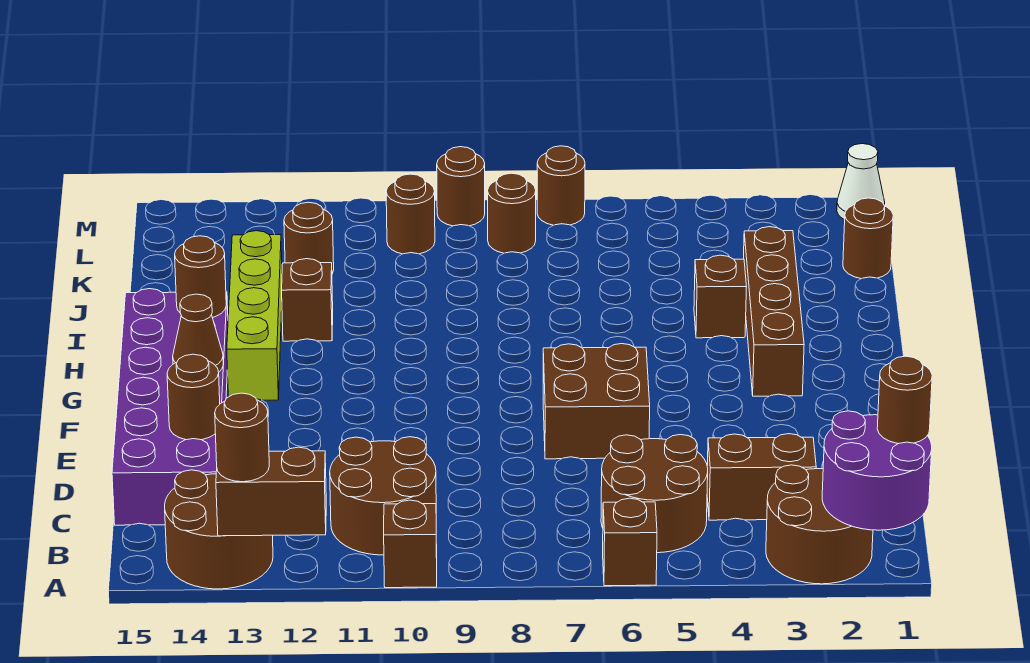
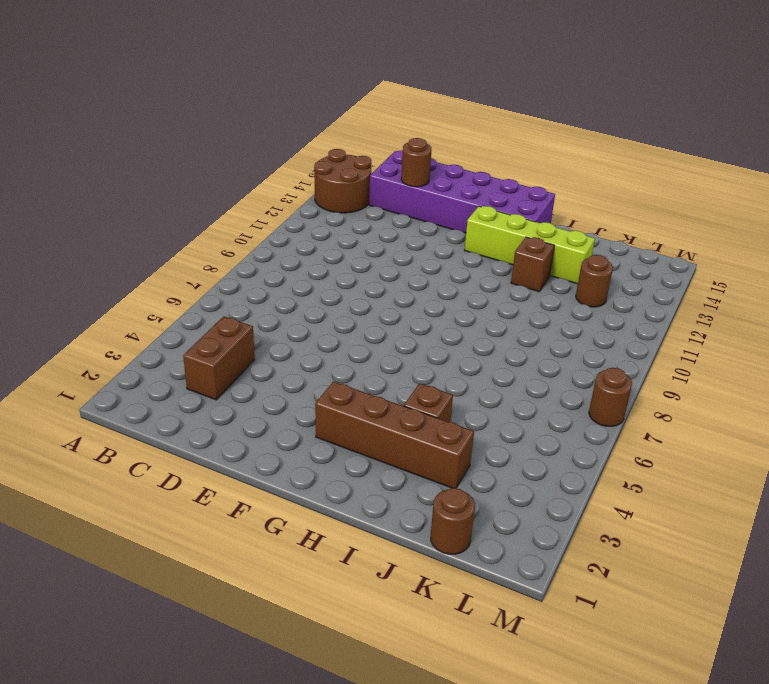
none -> brown 2x2 round brick [766,465,873,584]
none -> brown 1x1 brick [603,498,657,586]
none -> brown 1x1 brick [384,500,437,588]

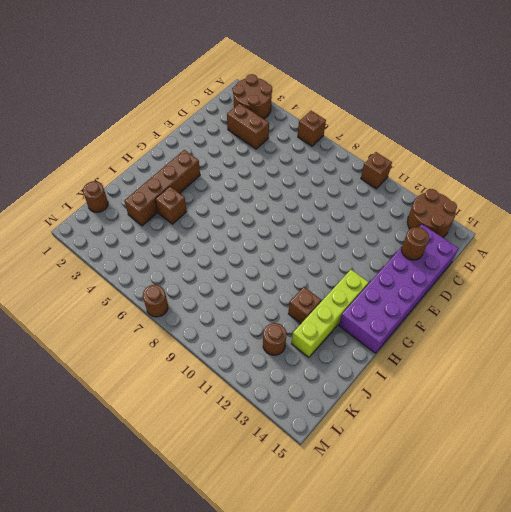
none -> brown 2x2 round brick [601,435,708,553]
none -> brown 2x2 round brick [330,437,436,555]
none -> brown 2x2 brick [543,344,650,459]

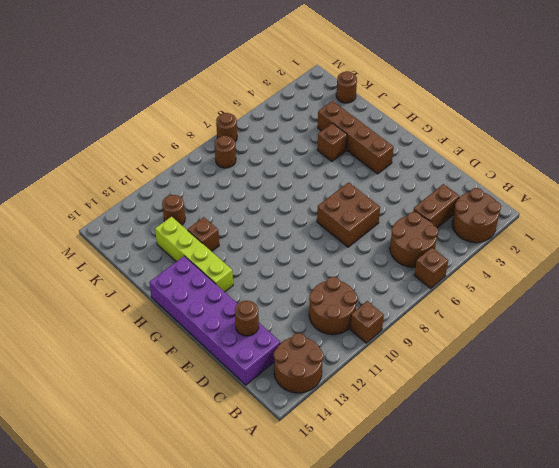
none -> brown 1x1 round brick [386,174,435,254]
none -> white 1x1 cone [837,144,885,220]
none -> brown 1x1 round brick [437,147,485,226]

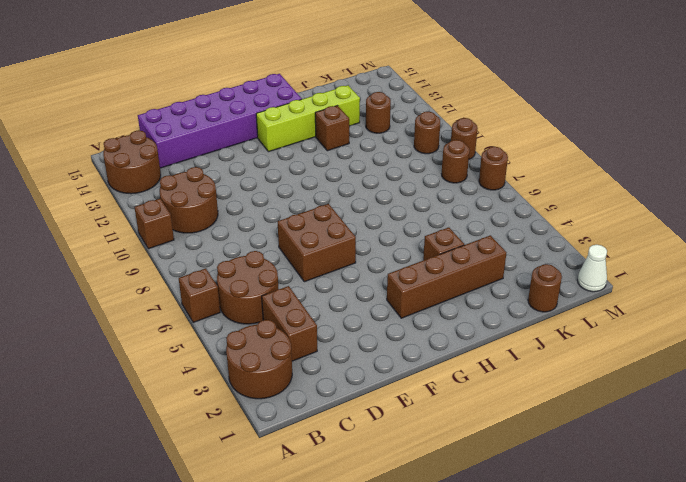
none -> purple 2x2 round brick [822,411,932,530]
none -> brown 1x2 brick [216,447,326,536]
none -> brown 1x1 round brick [167,354,220,440]

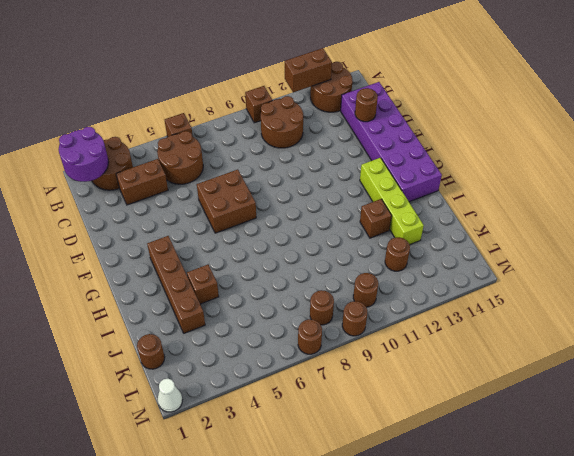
none -> brown 1x1 cone [173,294,223,372]
none -> brown 1x1 round brick [175,236,226,318]
none -> brown 1x1 round brick [215,393,269,482]

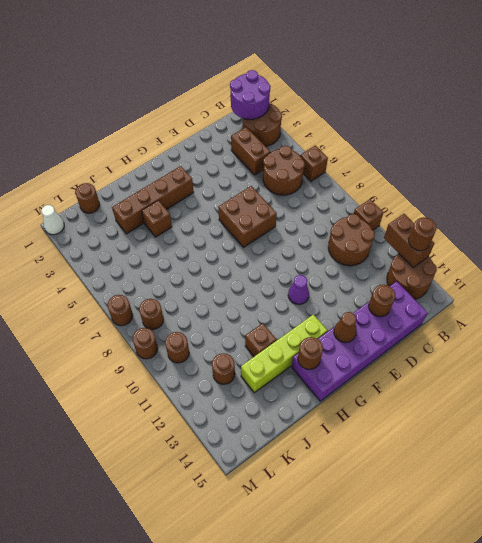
purple 1x1 cone [288,275,309,304] -> none
none -> brown 1x1 round brick [877,356,932,444]

